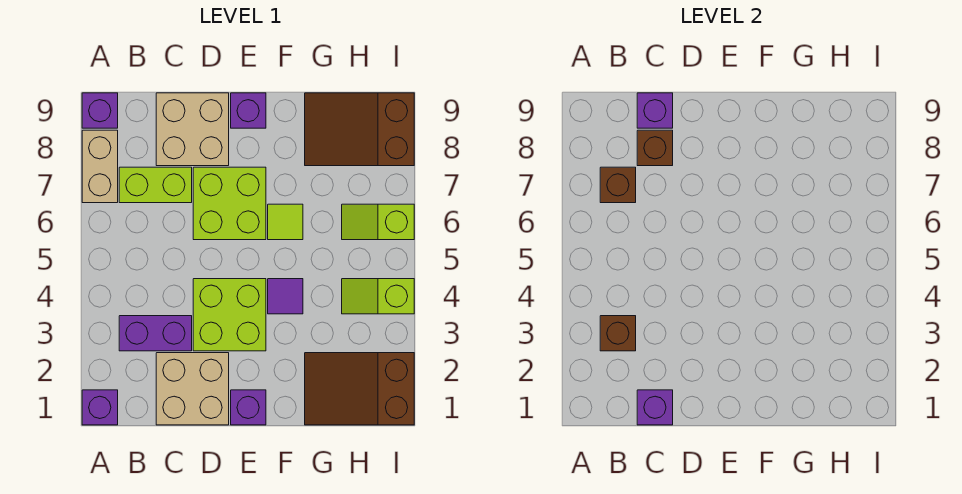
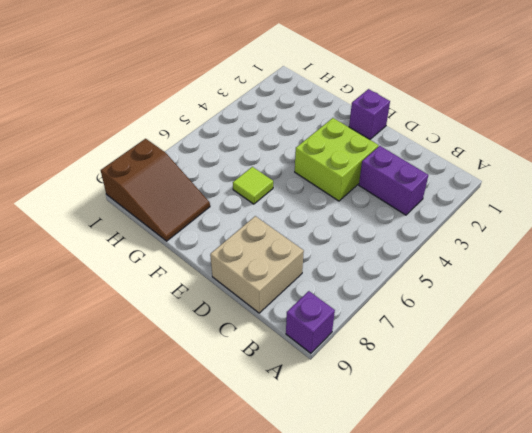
none -> purple 1x1 brick [82,390,118,425]
none -> tan 1x2 brick [82,130,118,203]
none -> lime 1x2 brick [119,167,192,203]

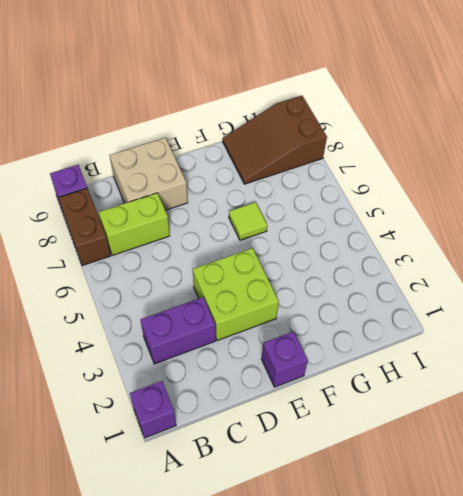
brown 1x2 brick [59,188,111,266] -> tan 1x2 brick [82,130,118,203]
none -> tan 2x2 brick [156,353,229,425]
none -> lime 2x2 brick [193,167,266,240]
none -> purple 1x1 brick [231,93,266,128]

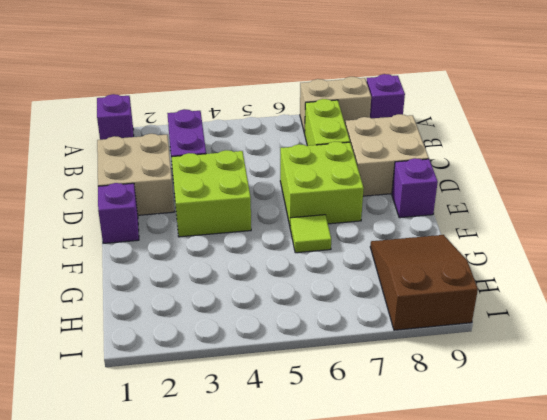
none -> purple 1x1 tile [268,279,303,314]
none -> brown 2x3 slope [305,353,414,425]
none -> lime 1x2 slope [342,279,414,314]

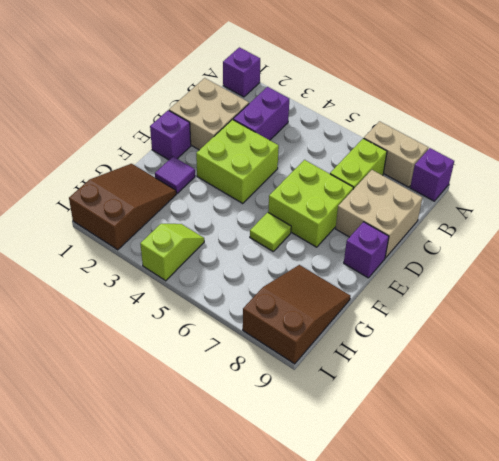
purple 1x1 tile [155,157,195,193] -> purple 1x1 tile moved to [268,279,303,314]
none -> lime 1x2 slope [342,204,414,240]
none -> brown 1x1 brick [600,316,636,351]
none -> brown 1x1 brick [600,167,636,203]

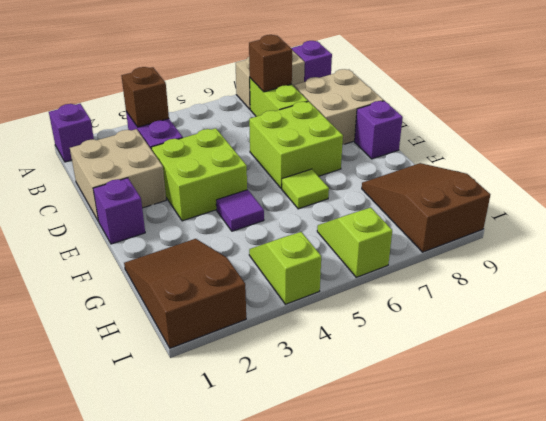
none -> purple 1x1 brick [637,390,673,425]
none -> brown 1x1 brick [637,130,673,166]
none -> purple 1x1 brick [637,93,673,128]

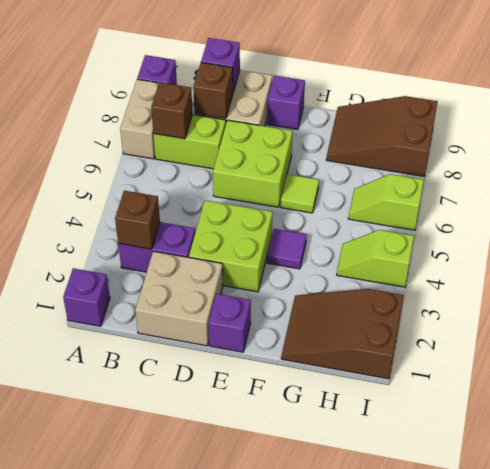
none -> purple 1x1 brick [637,390,673,425]

